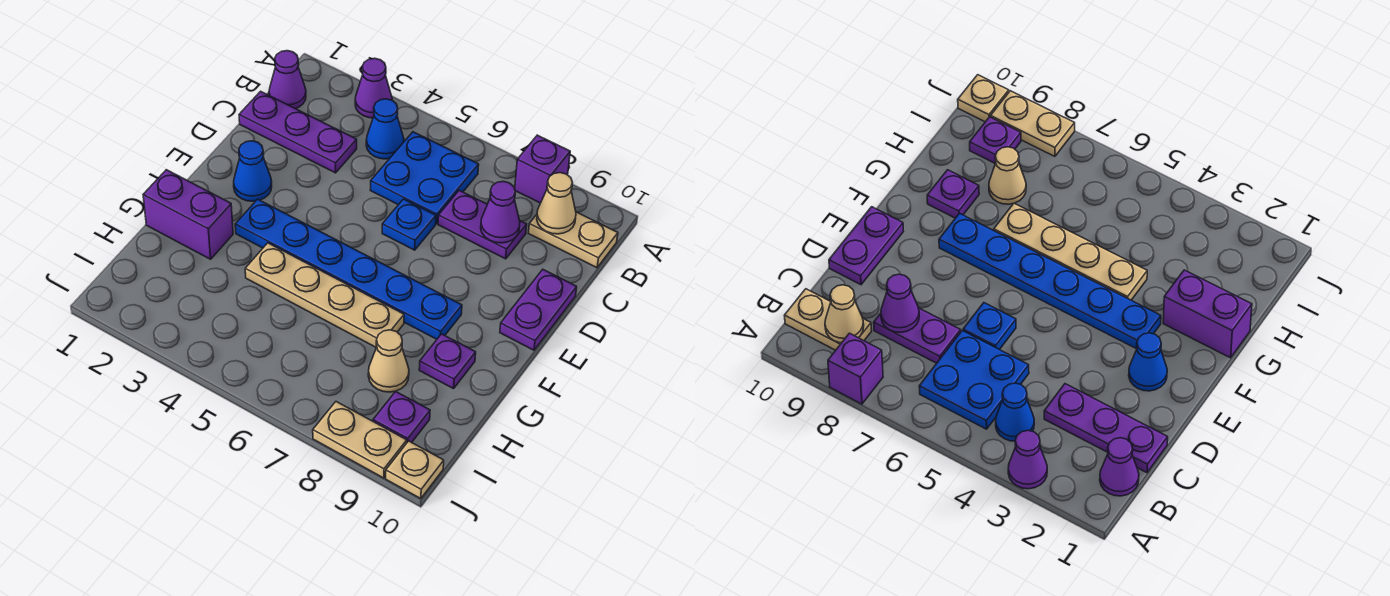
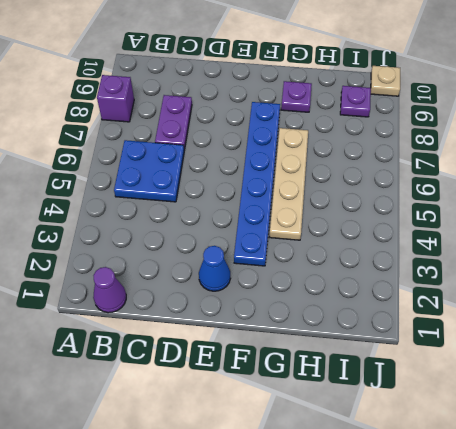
none -> purple 1x1 cone [355,58,392,118]
none -> blue 1x1 cone [366,99,404,159]
none -> tan 1x2 plate [529,212,618,268]

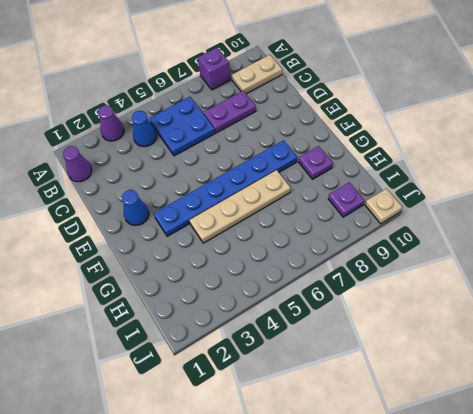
none -> purple 1x3 plate [239,91,357,173]
none -> blue 1x1 plate [382,199,436,250]
none -> purple 1x2 plate [500,270,577,350]

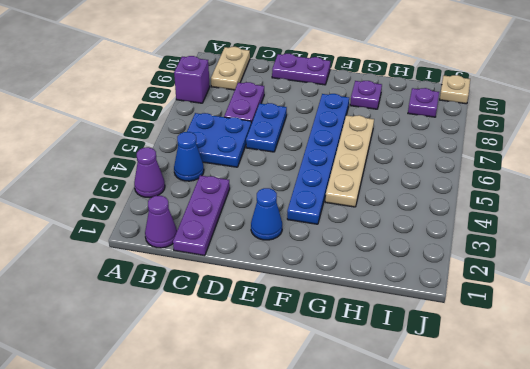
blue 1x2 plate [246,103,287,152] -> blue 1x1 plate [382,199,436,250]
none -> purple 1x2 brick [143,170,233,259]
none -> tan 1x1 cone [368,330,409,392]
none -> tan 1x2 plate [313,402,407,478]

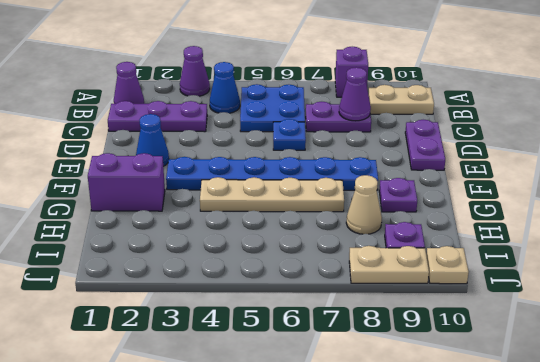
none -> tan 1x1 cone [537,173,576,234]

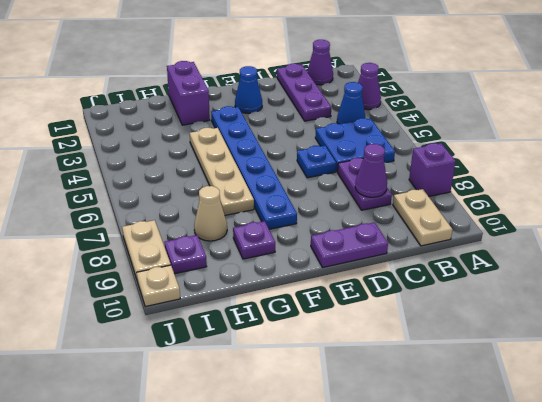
none -> tan 1x1 cone [537,173,576,234]

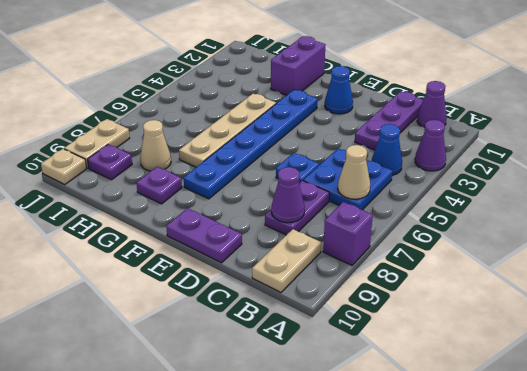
tan 1x1 cone [338,145,370,199] -> tan 1x1 cone moved to [537,173,576,234]

